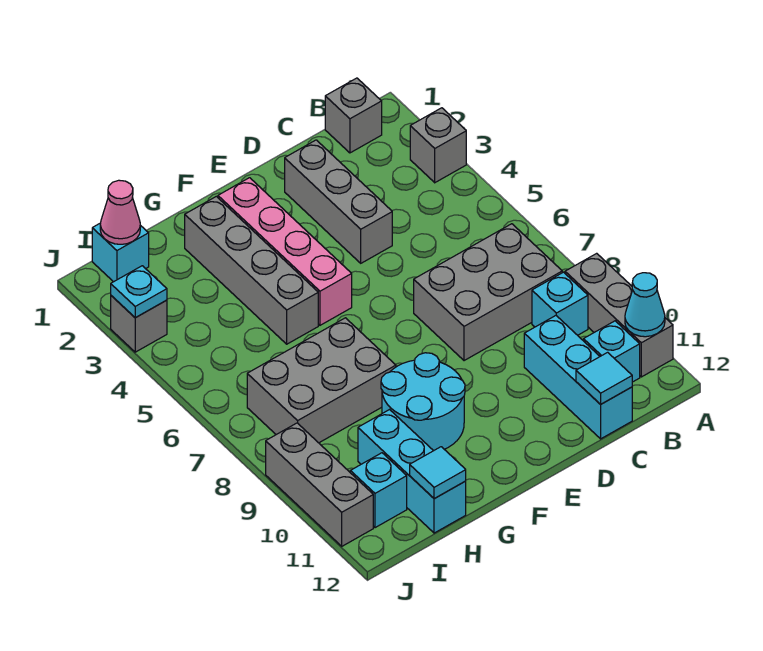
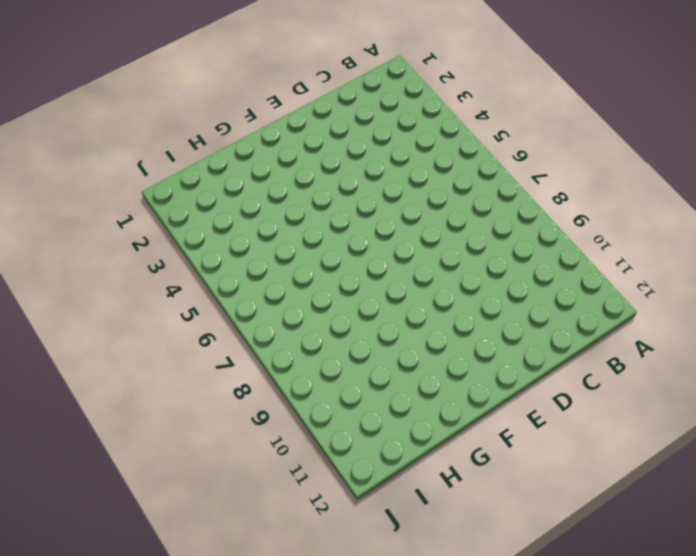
none -> grey 1x1 brick [410,108,466,183]
none -> grey 1x3 brick [565,253,673,377]
none -> grey 1x1 brick [325,78,382,153]

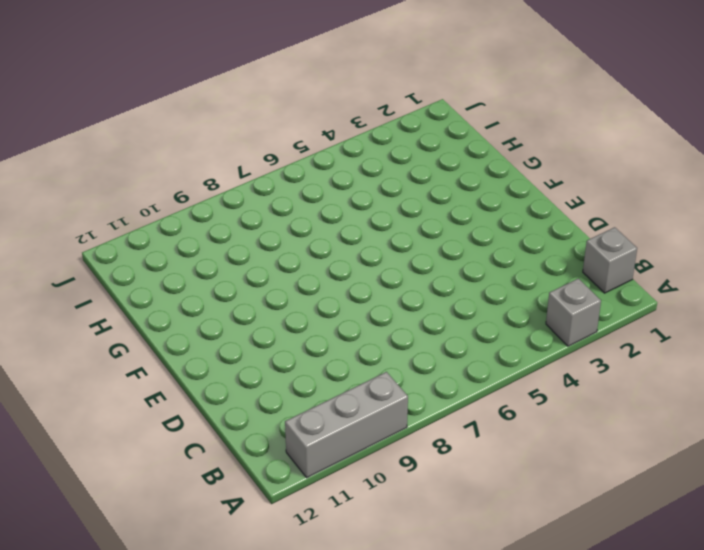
none -> grey 2x3 brick [414,224,562,361]
none -> cyan 1x1 brick [532,272,588,335]
none -> cyan 1x1 brick [583,321,640,382]

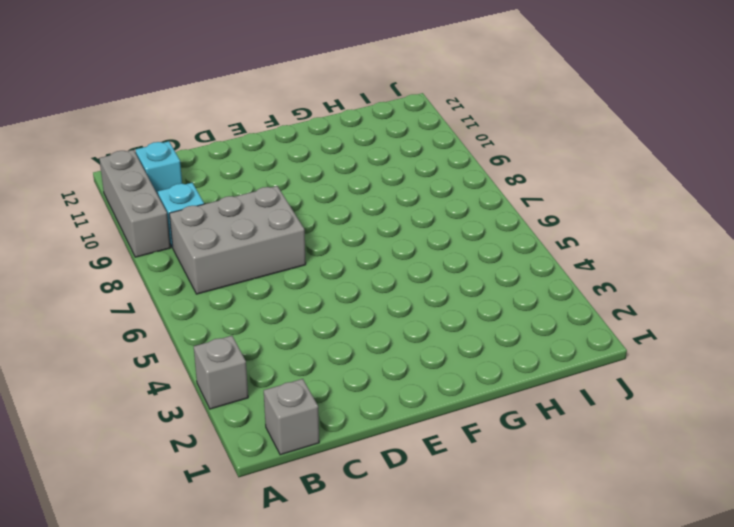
none -> cyan 1x3 brick [524,316,632,439]
none -> grey 1x3 brick [285,140,392,263]
none -> pink 1x4 brick [218,178,352,325]

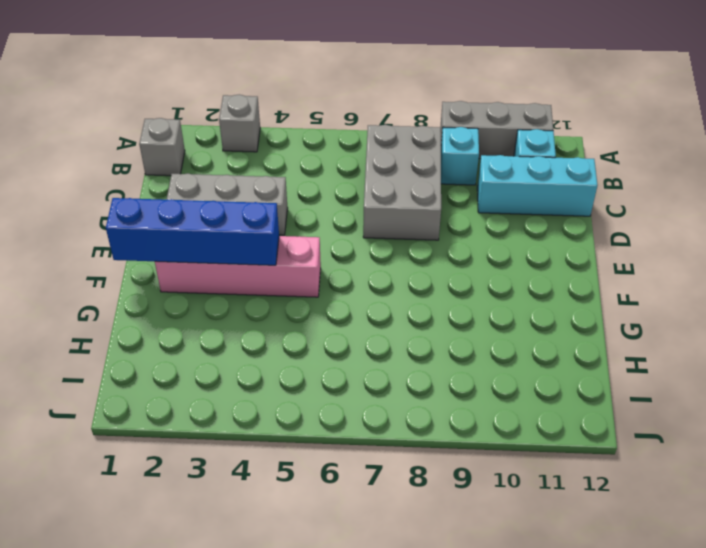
blue 1x4 brick [106,198,279,265] -> none
none -> cyan 2x2 round brick [381,353,465,451]
none -> grey 1x4 brick [185,196,318,344]
none -> grey 2x3 brick [247,318,396,443]

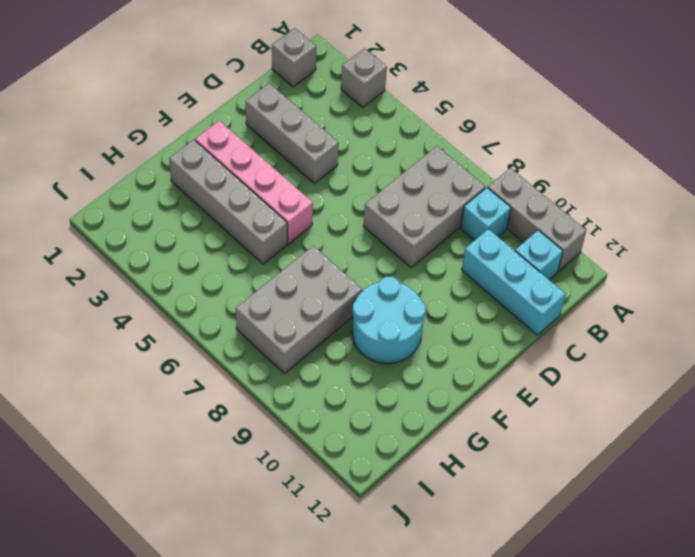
none -> cyan 1x3 brick [358,410,466,533]
none -> cyan 1x1 brick [92,223,149,282]
none -> cyan 1x1 brick [350,453,407,528]

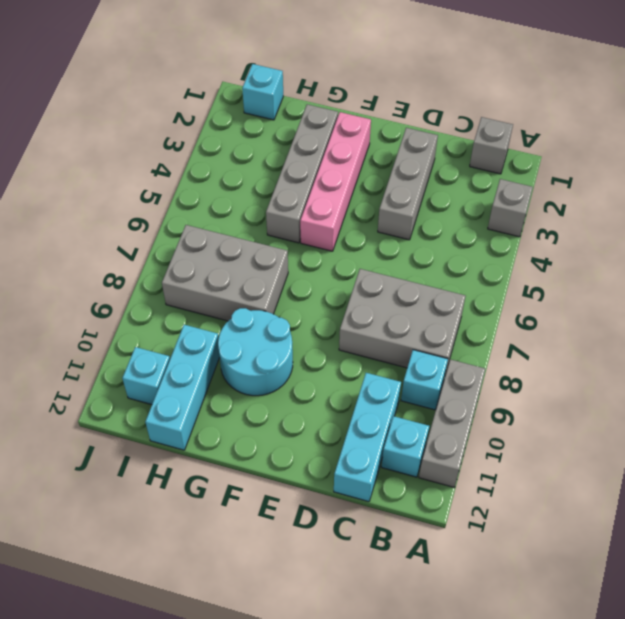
none -> grey 1x1 brick [111,296,167,352]
none -> grey 1x3 brick [266,423,373,546]
none -> cyan 1x1 cone [625,273,665,337]

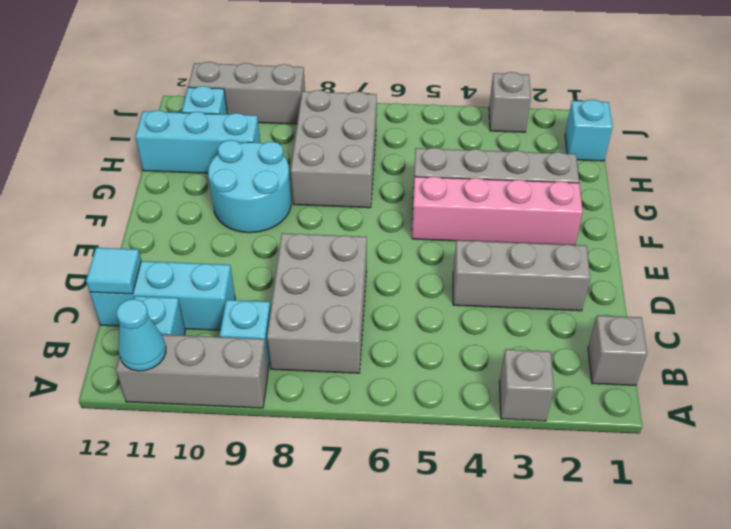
none -> cyan 1x1 tile [410,447,466,498]
none -> pink 1x1 cone [100,180,140,244]
none -> cyan 1x1 plate [111,266,167,318]

